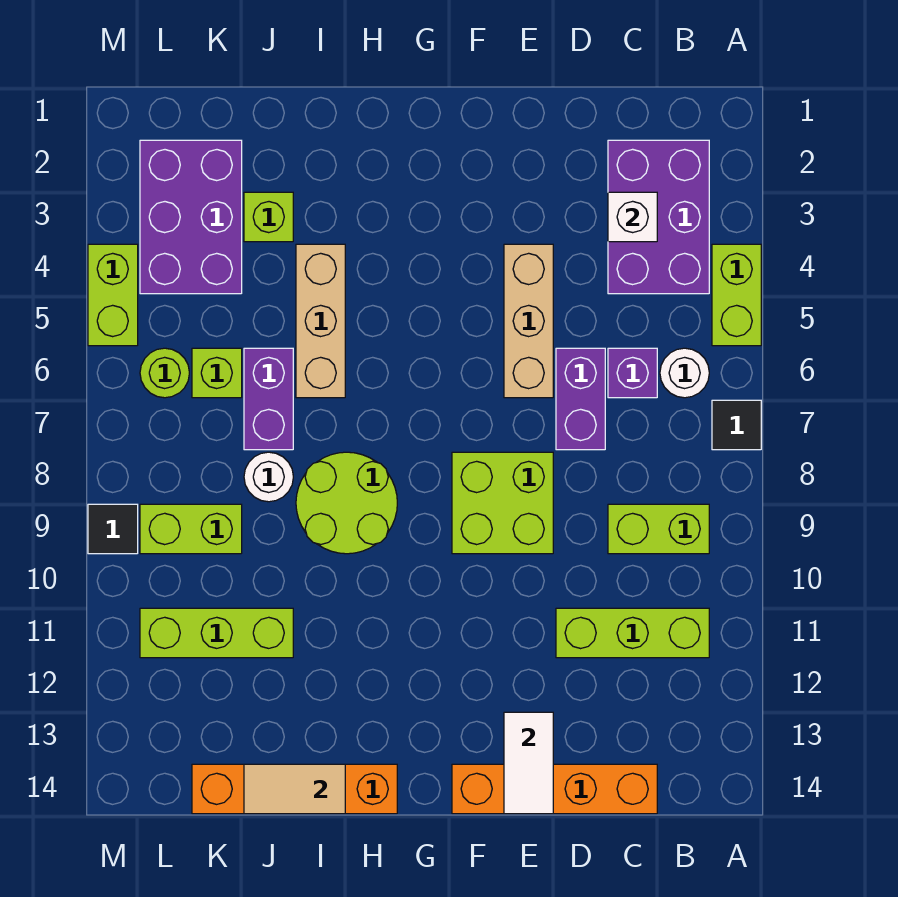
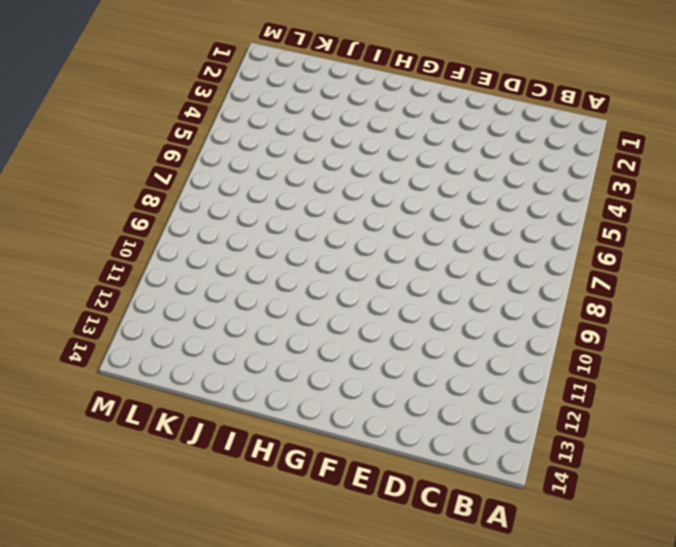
none -> lime 1x2 brick [712,244,761,346]
none -> black 1x1 tile [712,400,761,450]
none -> purple 2x3 brick [608,140,709,294]

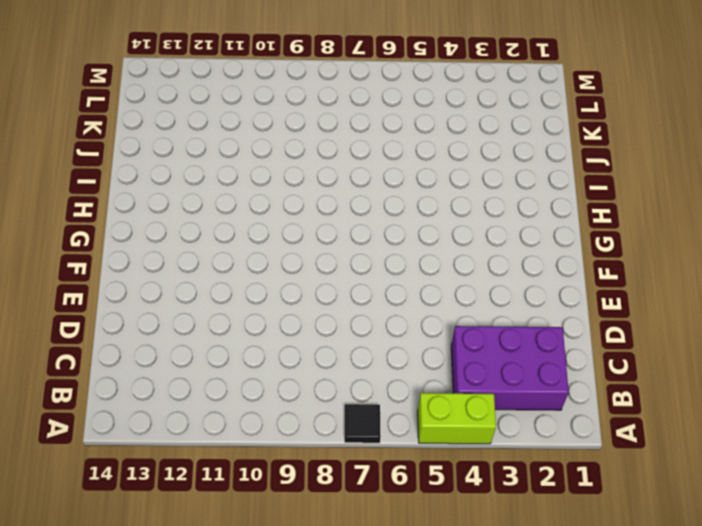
none -> white 1x1 round brick [660,348,709,398]
none -> lime 1x2 brick [608,504,709,554]
none -> lime 1x3 brick [556,608,709,658]

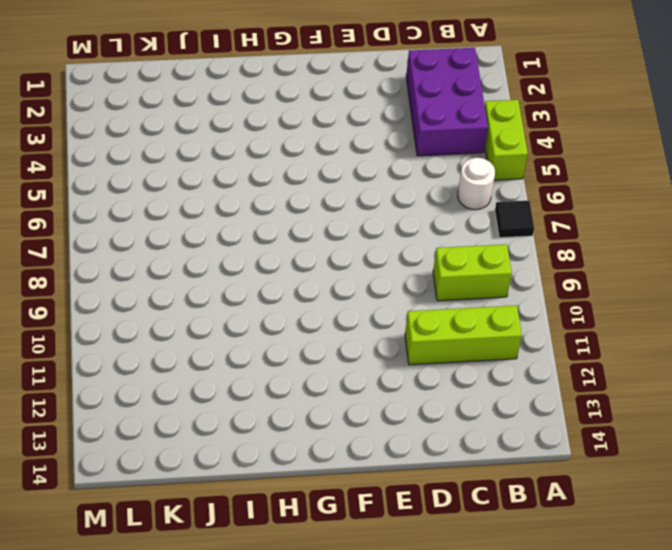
none -> purple 1x1 brick [608,348,657,398]
none -> orange 1x4 brick [452,764,657,814]
none -> purple 1x2 brick [556,348,605,450]

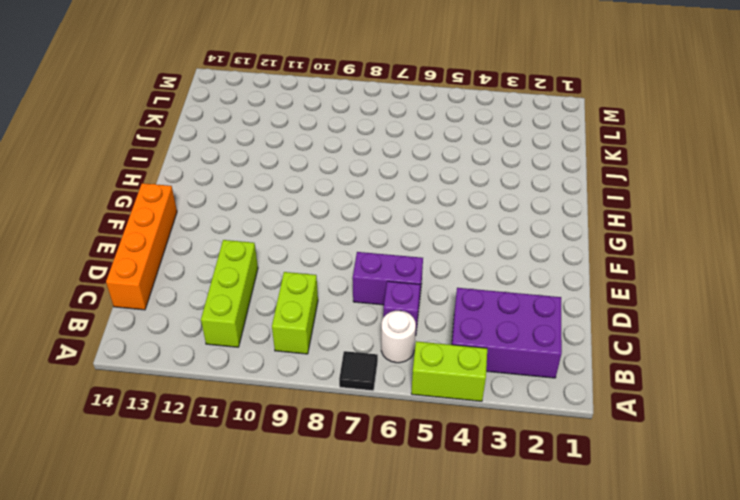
none -> tan 1x3 brick [504,244,553,398]
none -> lime 2x2 brick [452,452,553,554]
none -> lime 2x2 round brick [296,452,397,554]

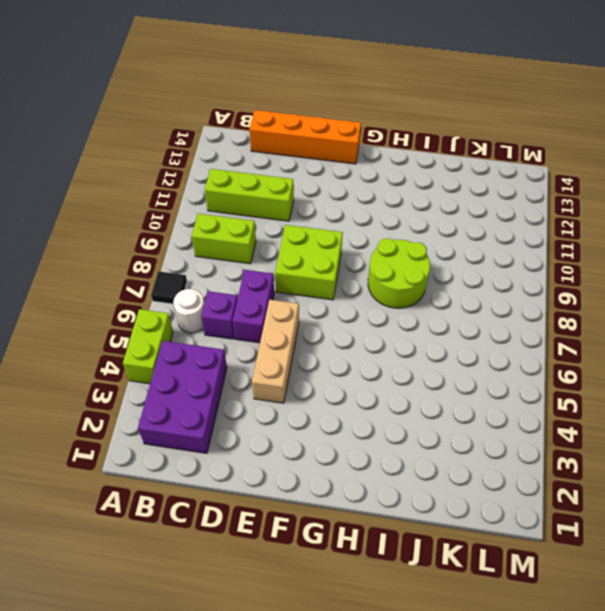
none -> orange 1x4 brick [192,764,397,814]
none -> tan 1x3 brick [296,244,345,398]
none -> lime 1x1 brick [244,192,293,242]

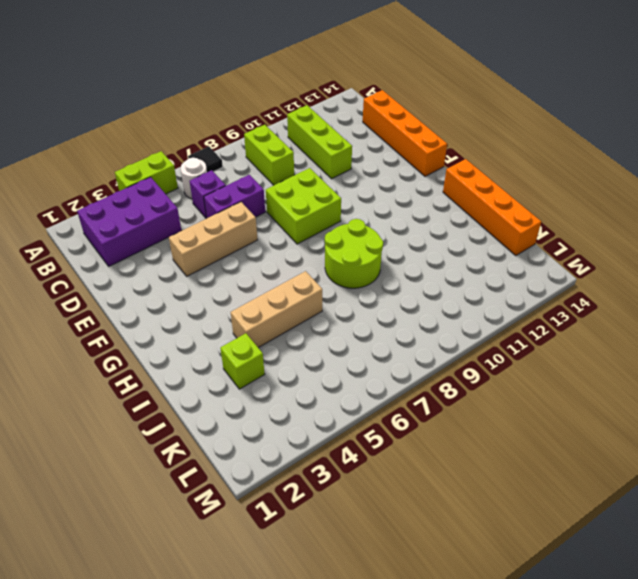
none -> purple 1x2 brick [244,348,293,450]
none -> white 1x1 round brick [244,452,293,502]
none -> lime 1x3 brick [140,608,293,658]

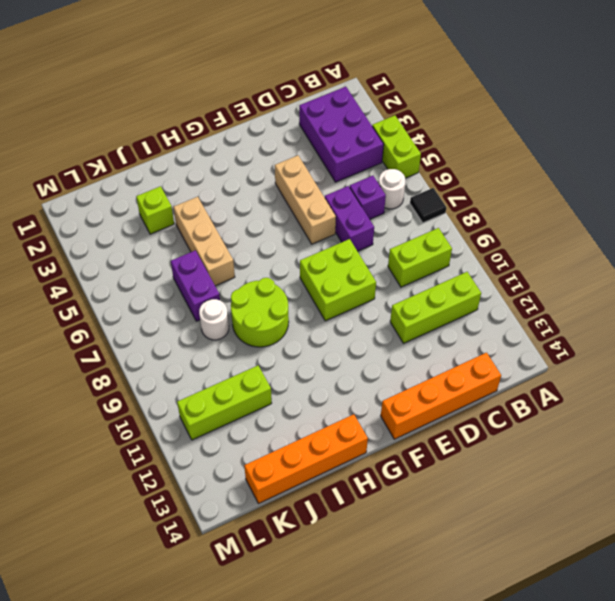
none -> purple 2x3 brick [140,140,242,294]
none -> lime 1x1 brick [192,348,242,398]
none -> lime 1x2 brick [140,504,242,554]

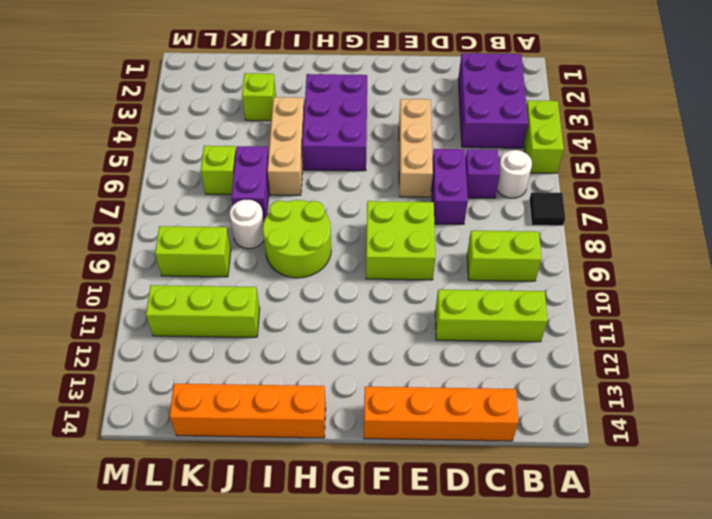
purple 2x3 brick [302,74,367,171] -> purple 2x3 brick moved to [140,140,242,294]
none -> lime 1x1 round brick [140,348,189,398]
none -> lime 1x2 brick [88,244,138,346]
none -> black 1x1 tile [88,504,138,554]

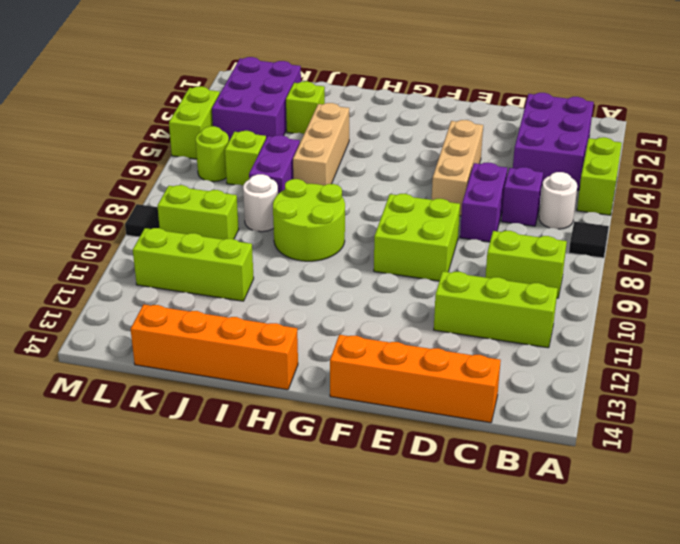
none -> white 1x1 brick [608,192,657,242]
none -> white 1x2 tile [504,712,553,814]
none -> tan 1x2 tile [244,764,345,814]

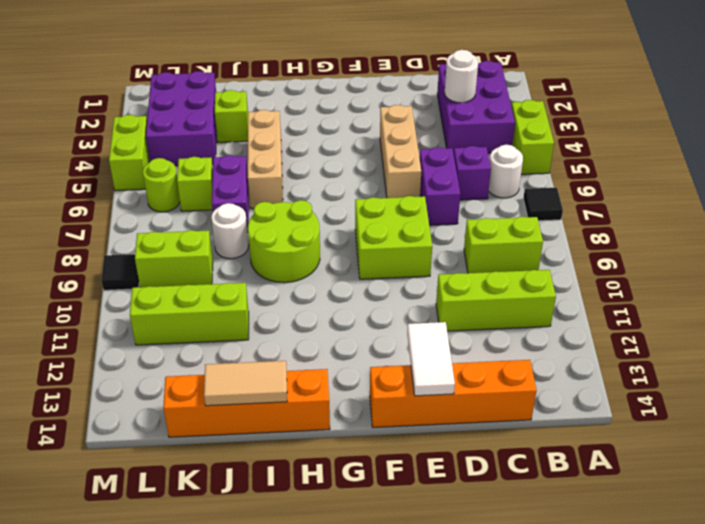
white 1x1 round brick [444,50,478,103] -> white 1x1 brick [608,192,657,242]

